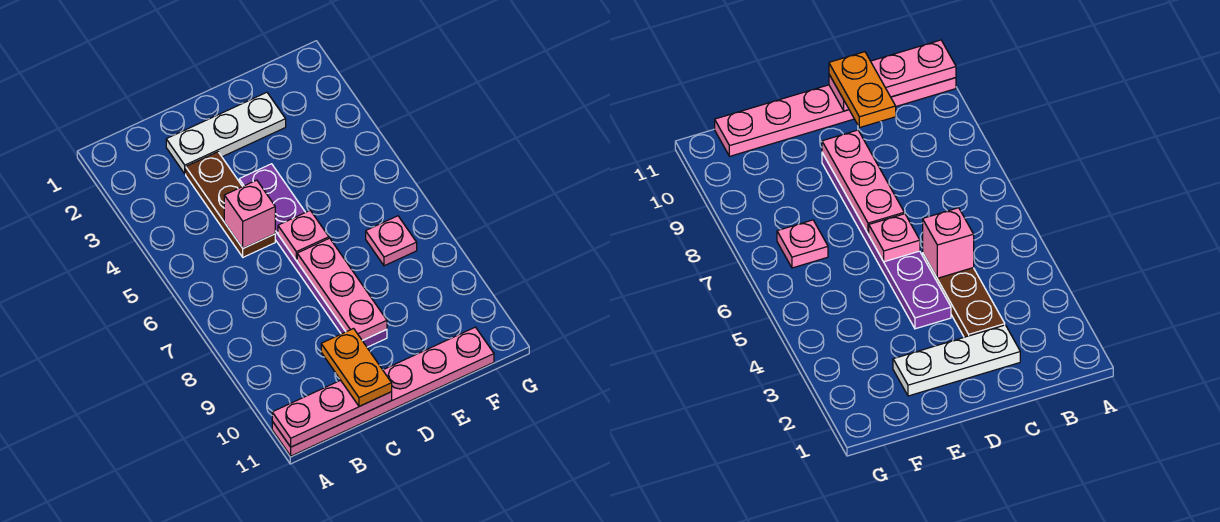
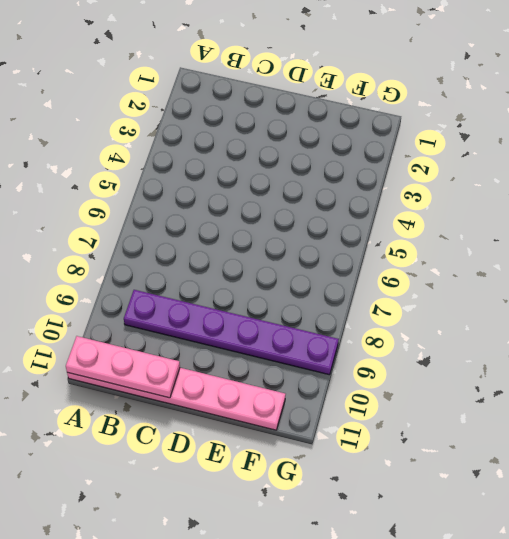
purple 1x6 plate [124,290,339,375] -> purple 1x6 plate turned to [239,164,387,347]
none -> white 1x3 plate [166,92,286,174]
none -> brown 1x3 plate [186,152,275,257]

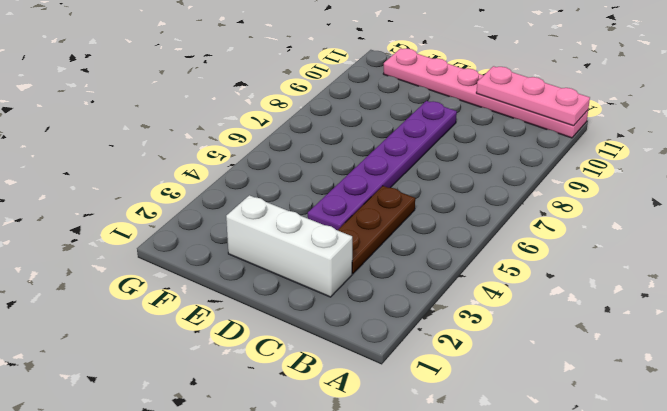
white 1x3 brick [226,195,352,297] -> white 1x3 plate [166,92,286,174]
none -> pink 1x1 plate [366,216,417,266]
none -> pink 1x1 brick [224,180,275,248]

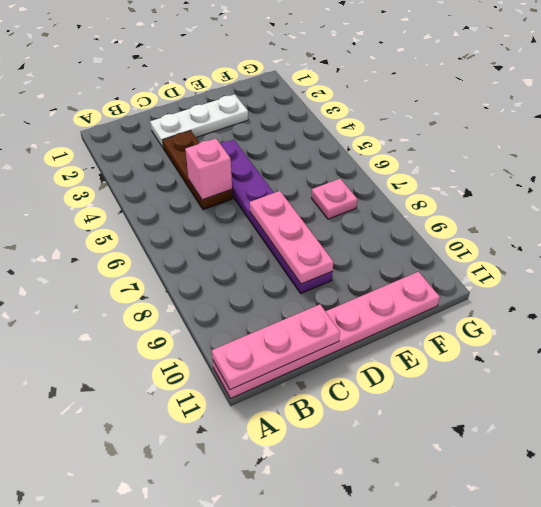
none -> pink 1x1 plate [278,211,329,260]
none -> orange 1x2 plate [321,329,392,406]

